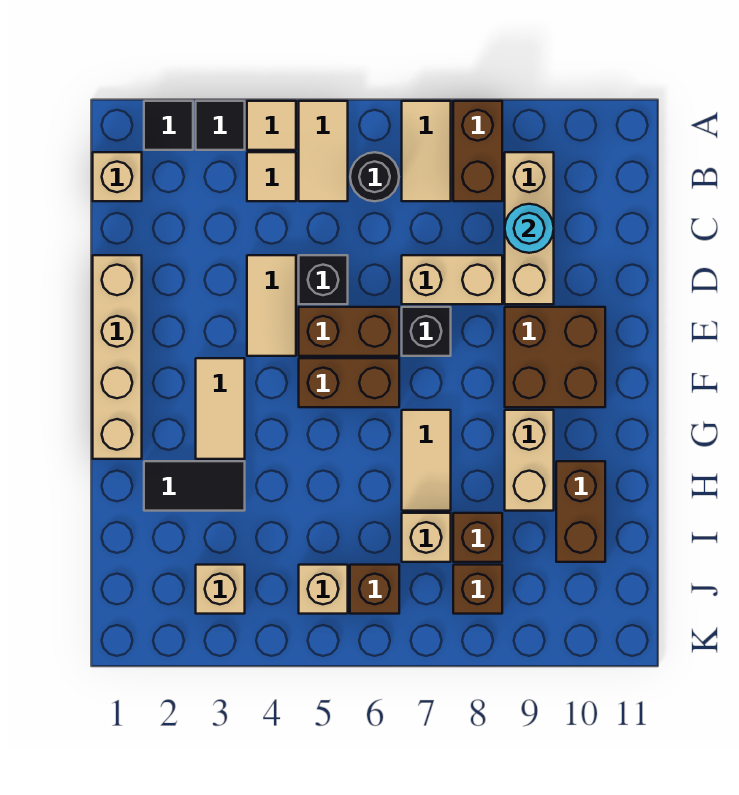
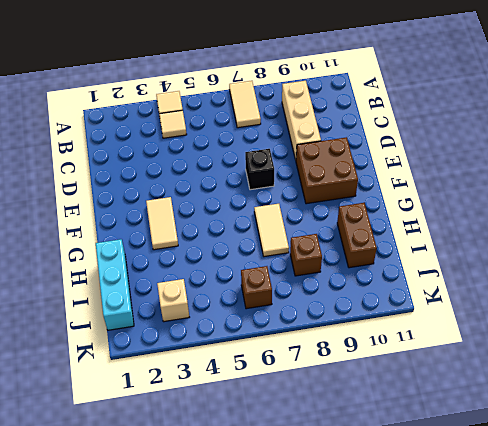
cyan 1x3 brick [96,239,134,330] -> none
none -> black 1x1 tile [144,101,193,150]
none -> black 1x1 tile [196,101,245,150]
none -> tan 1x2 tile [299,101,348,201]
none -> brown 1x2 brick [453,101,502,201]

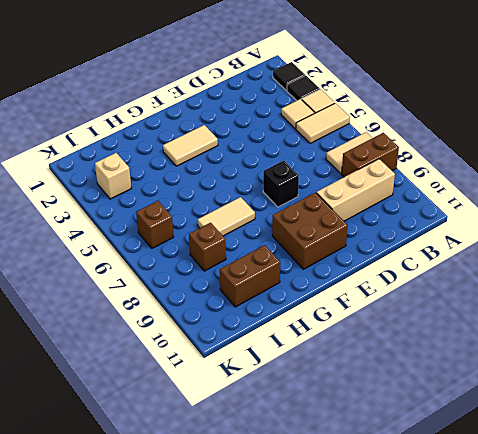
none -> tan 1x1 brick [93,152,142,201]
none -> black 1x1 round brick [350,152,399,201]
none -> tan 1x4 brick [93,255,142,459]
none -> tan 1x2 tile [247,255,296,356]

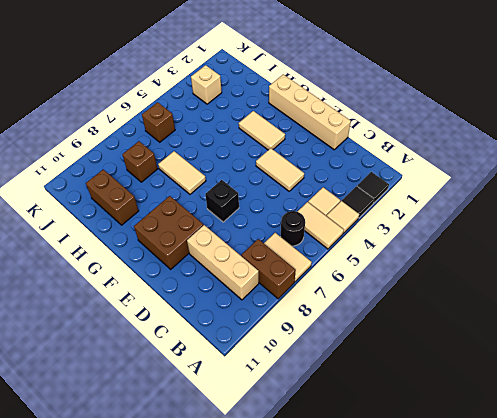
none -> tan 1x1 brick [93,152,142,201]
none -> black 1x1 brick [299,255,348,304]
none -> tan 1x2 brick [402,255,502,304]
none -> brown 1x2 brick [299,307,399,356]

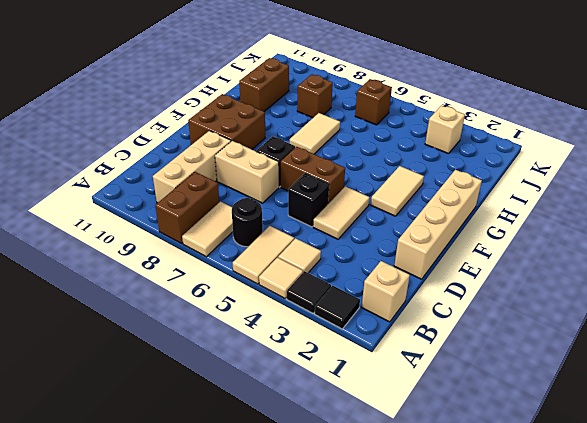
none -> brown 1x2 brick [299,358,399,407]
none -> tan 1x2 brick [505,410,554,511]
none -> black 1x2 tile [144,461,245,511]
none -> tan 1x1 brick [402,513,451,562]

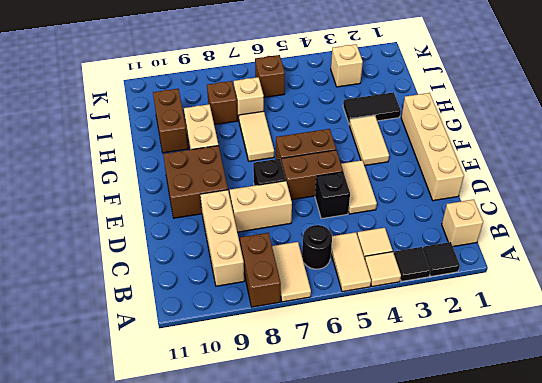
none -> tan 1x1 brick [299,565,348,614]
none -> brown 1x1 brick [453,565,502,614]
none -> cyan 1x1 round brick [505,204,554,253]

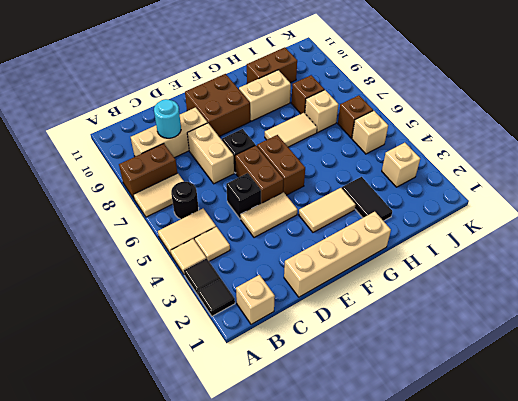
none -> brown 1x1 brick [453,565,502,614]

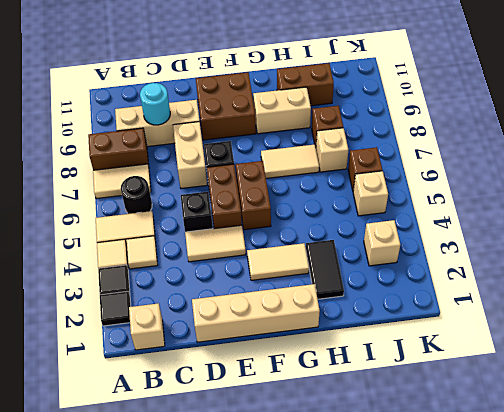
none -> brown 1x1 brick [453,565,502,614]

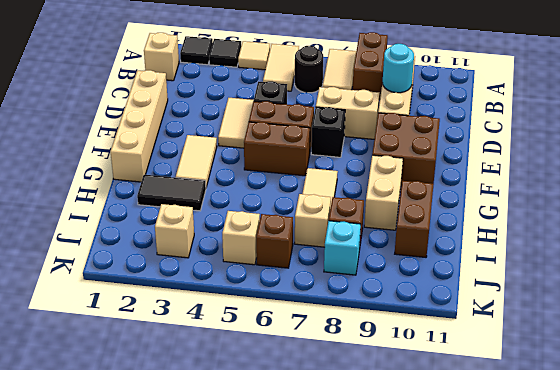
cyan 1x1 brick [324,221,361,275] -> brown 1x1 brick [453,565,502,614]
none -> tan 1x1 tile [247,152,296,201]

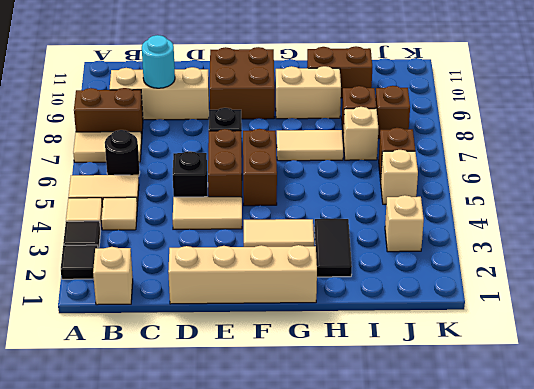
none -> tan 1x2 brick [402,255,502,304]

